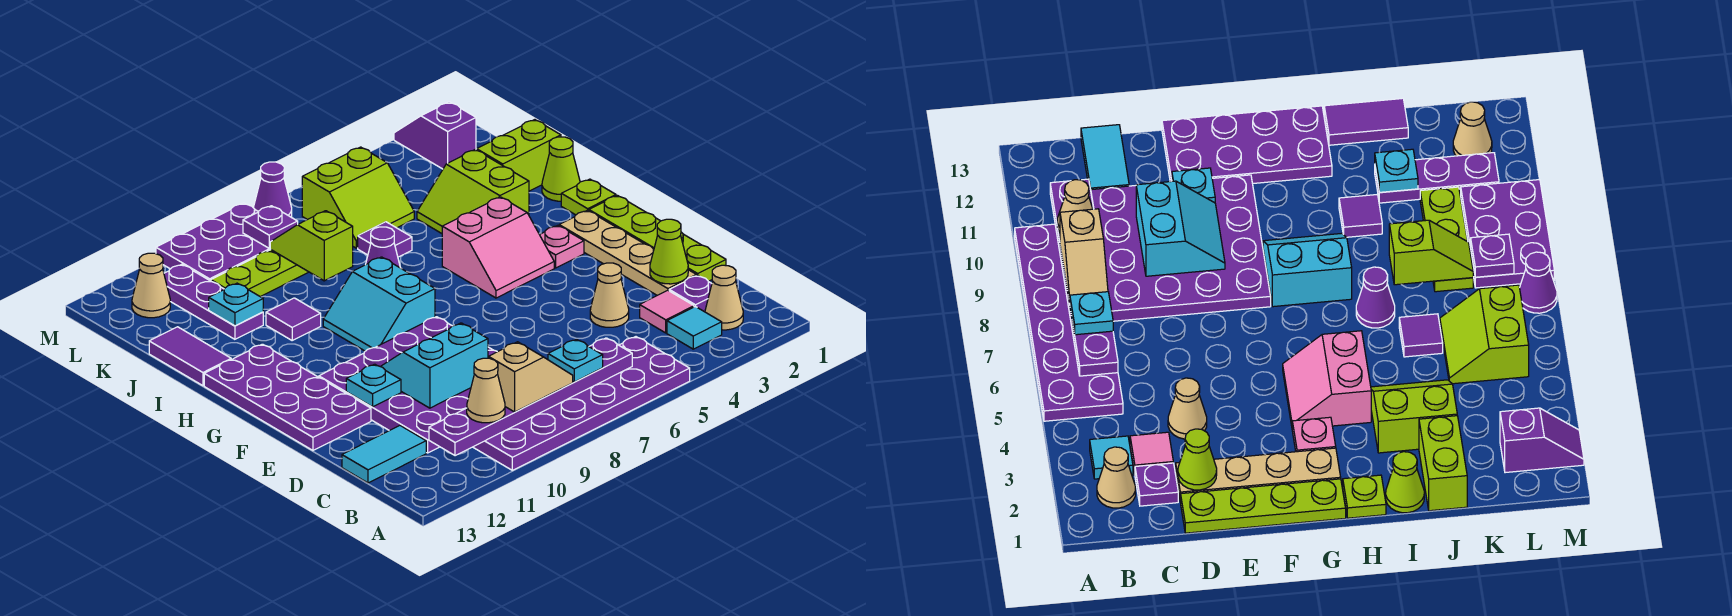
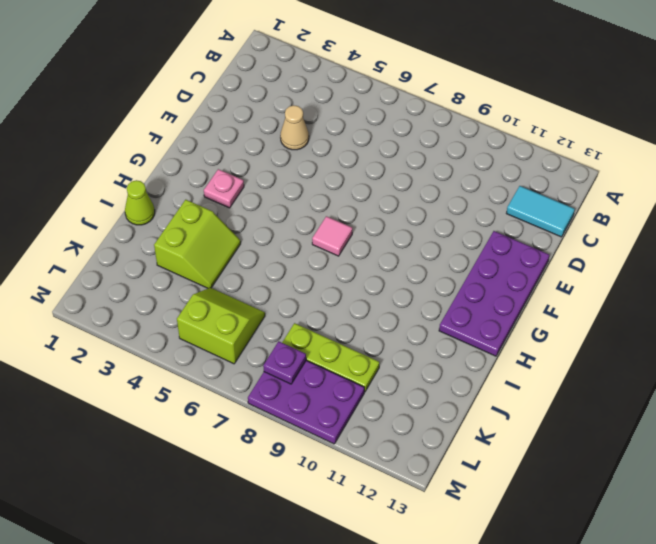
pink 1x1 tile [312,216,352,256] -> pink 1x1 tile moved to [640,290,694,333]
none -> purple 2x6 plate [473,337,690,470]
none -> tan 1x1 cone [705,265,743,330]
none -> cyan 1x1 tile [667,306,722,349]
none -> purple 1x1 plate [669,275,712,312]

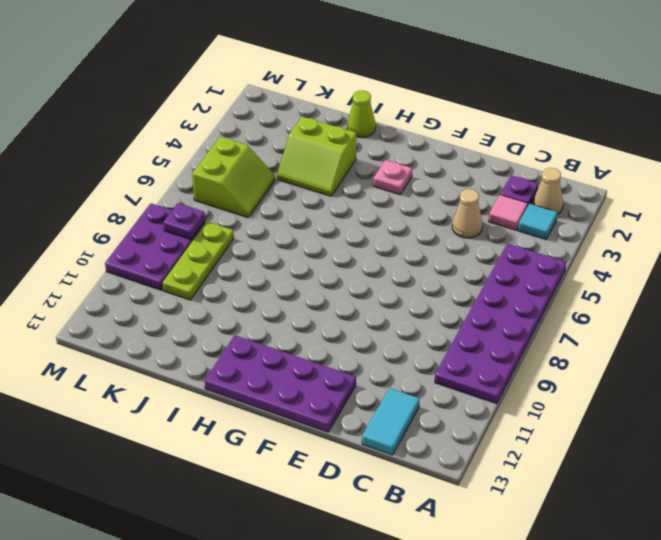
none -> purple 4x4 plate [319,317,497,453]
none -> lime 1x4 plate [589,195,726,281]
none -> tan 1x4 plate [559,210,696,295]
none -> pink 2x2 slope [442,197,554,298]

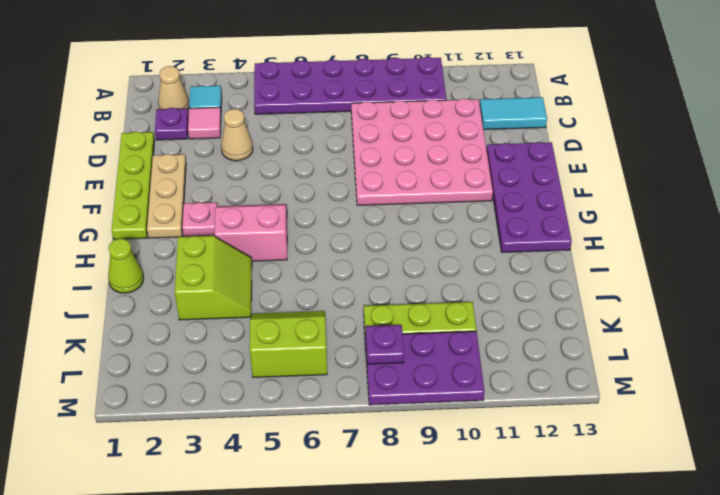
pink 4x4 plate [351,99,493,205] -> purple 4x4 plate [319,317,497,453]
tan 1x3 plate [147,154,186,238] -> tan 1x4 plate [559,210,696,295]
none -> cyan 2x2 slope [323,257,435,351]
none -> lime 1x1 plate [561,179,616,215]
none -> purple 1x1 cone [366,227,400,268]
none -> purple 1x1 tile [266,298,321,340]

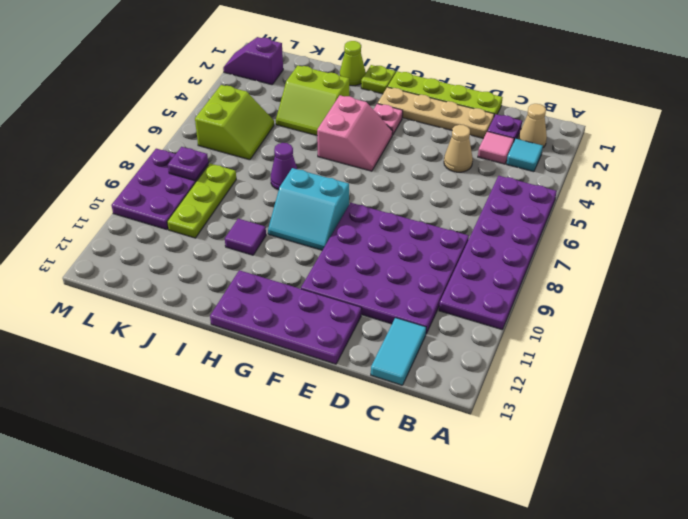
none -> purple 1x2 tile [149,327,231,386]
none -> lime 1x2 brick [477,120,561,191]
none -> purple 1x1 tile [358,222,412,257]
none -> purple 1x3 plate [164,264,263,339]

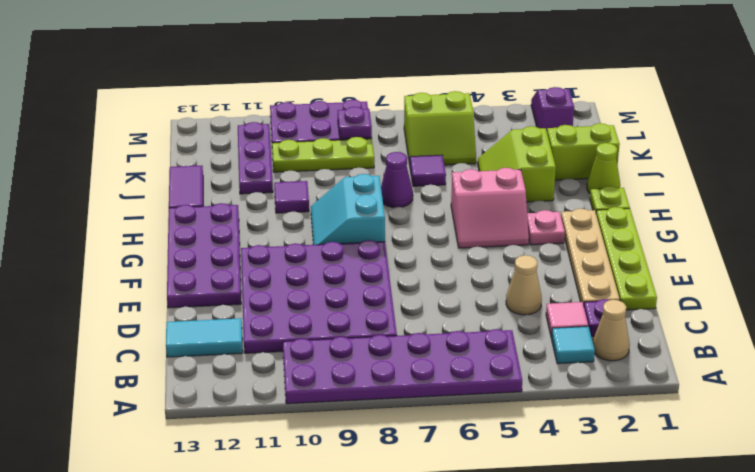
none -> tan 1x1 cone [132,253,170,318]
none -> purple 1x1 cone [254,162,292,217]
none -> purple 1x6 plate [429,338,632,456]
none -> lime 1x1 cone [650,219,688,284]

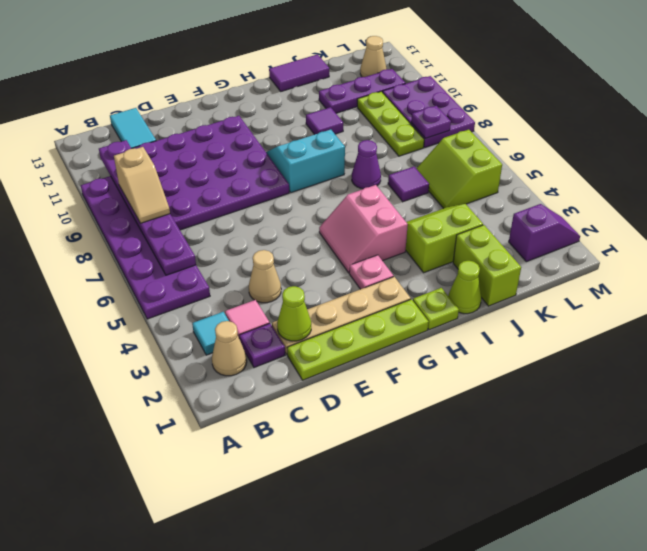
none -> purple 2x4 plate [204,344,371,450]
none -> purple 1x1 cone [254,162,292,217]
none -> cyan 2x2 slope [381,323,488,408]
none -> cyan 1x1 plate [346,364,401,407]

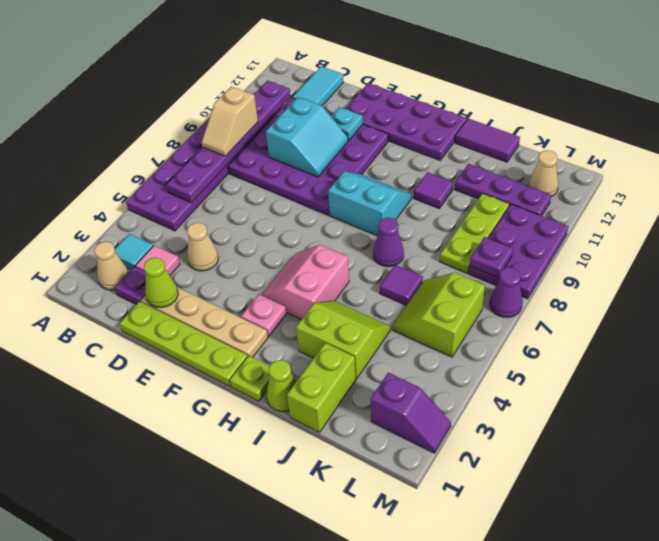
none -> lime 1x2 slope [270,211,353,281]
none -> cyan 1x1 plate [209,283,263,326]
none -> cyan 1x1 plate [548,339,603,382]
none -> tan 1x1 cone [467,358,505,423]

